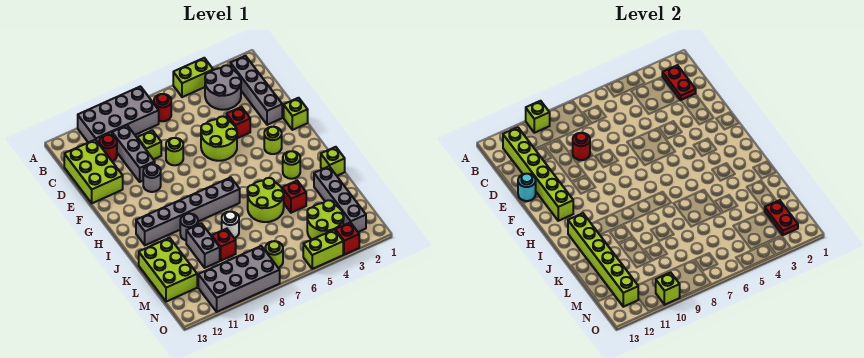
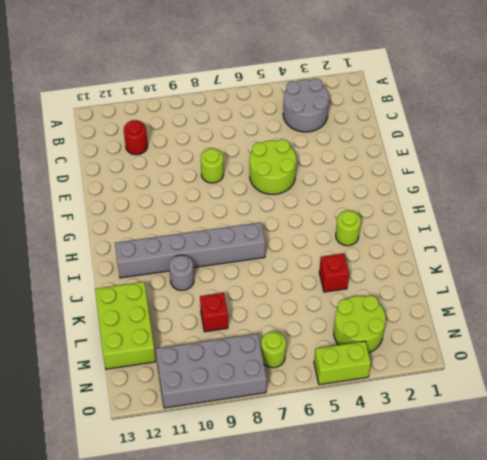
none -> lime 1x2 brick [173,58,213,97]
none -> grey 2x4 brick [78,86,159,144]
none -> grey 1x4 brick [230,56,282,125]
none -> red 1x1 round brick [154,94,171,121]

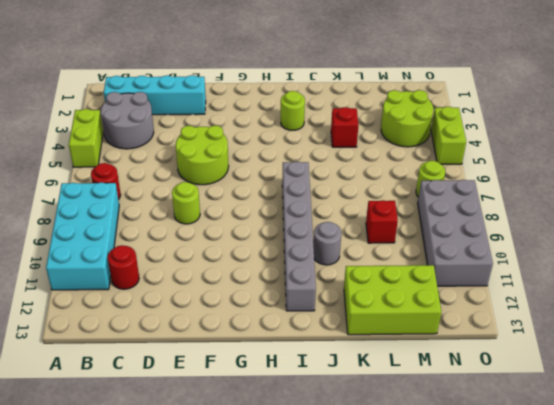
cyan 2x4 brick [46,182,119,290] -> grey 2x4 brick [78,86,159,144]
cyan 1x4 brick [104,75,206,115] -> grey 1x4 brick [230,56,282,125]
none -> grey 1x3 brick [112,125,155,182]
none -> lime 2x3 brick [64,140,123,203]
none -> lime 1x1 brick [137,130,161,159]
none -> red 1x1 brick [226,107,250,138]

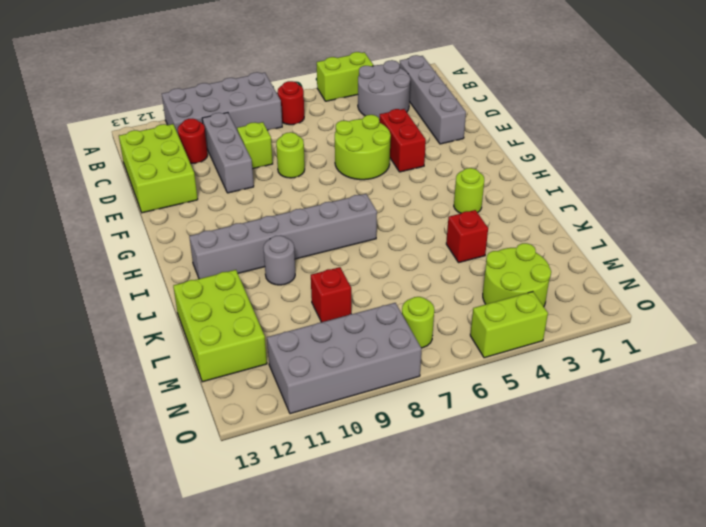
red 1x2 brick [379,109,426,172] -> red 1x1 brick [226,107,250,138]
none -> lime 1x1 brick [284,98,308,130]
none -> grey 1x1 round brick [143,164,161,192]
none -> lime 1x1 round brick [264,127,282,154]
none -> lime 1x1 brick [321,147,345,176]

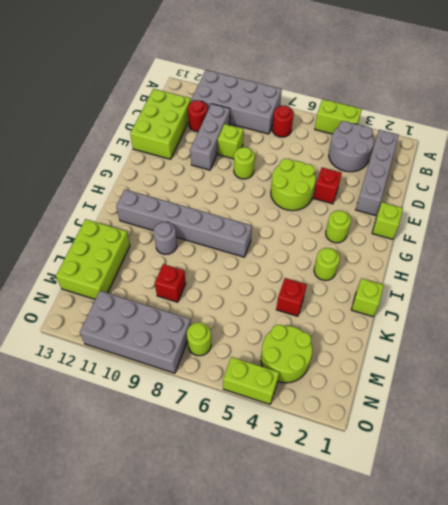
none -> grey 1x1 round brick [143,164,161,192]
none -> lime 2x2 round brick [247,178,284,222]
none -> grey 1x4 brick [314,166,366,232]
none -> white 1x1 round brick [222,212,239,238]

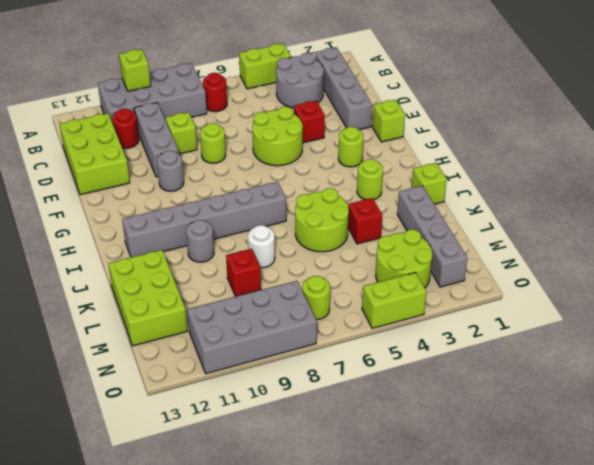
none -> grey 1x2 brick [186,224,220,268]
none -> red 1x1 brick [335,222,359,255]
none -> red 1x2 plate [662,65,696,100]
none -> lime 1x6 brick [503,127,573,221]

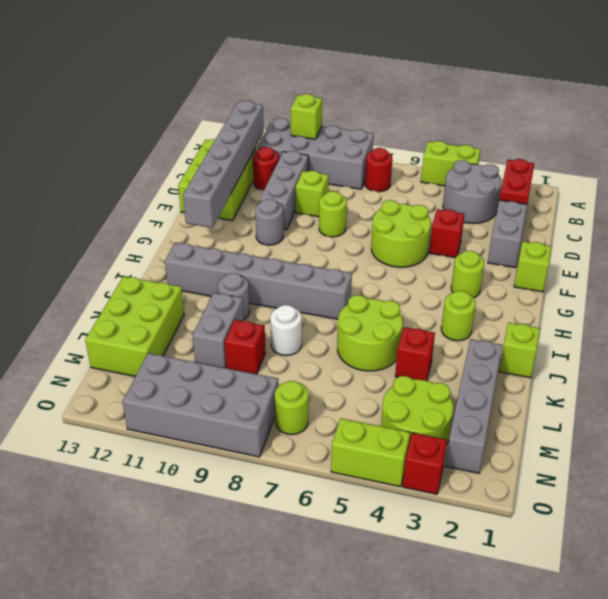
grey 1x6 brick [183,101,264,228] -> lime 1x6 brick [503,127,573,221]
none -> red 1x1 round brick [573,133,590,160]
none -> cyan 1x1 round brick [518,174,536,201]
none -> lime 1x6 brick [568,213,638,307]
none -> red 1x2 plate [765,200,798,235]

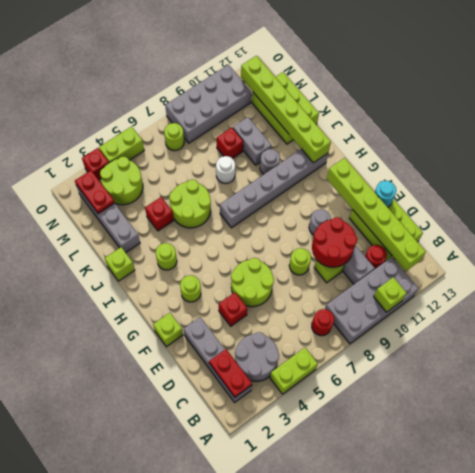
red 2x2 round brick [312,217,357,267] -> red 1x1 round brick [573,133,590,160]
none -> lime 1x1 brick [656,273,680,305]

